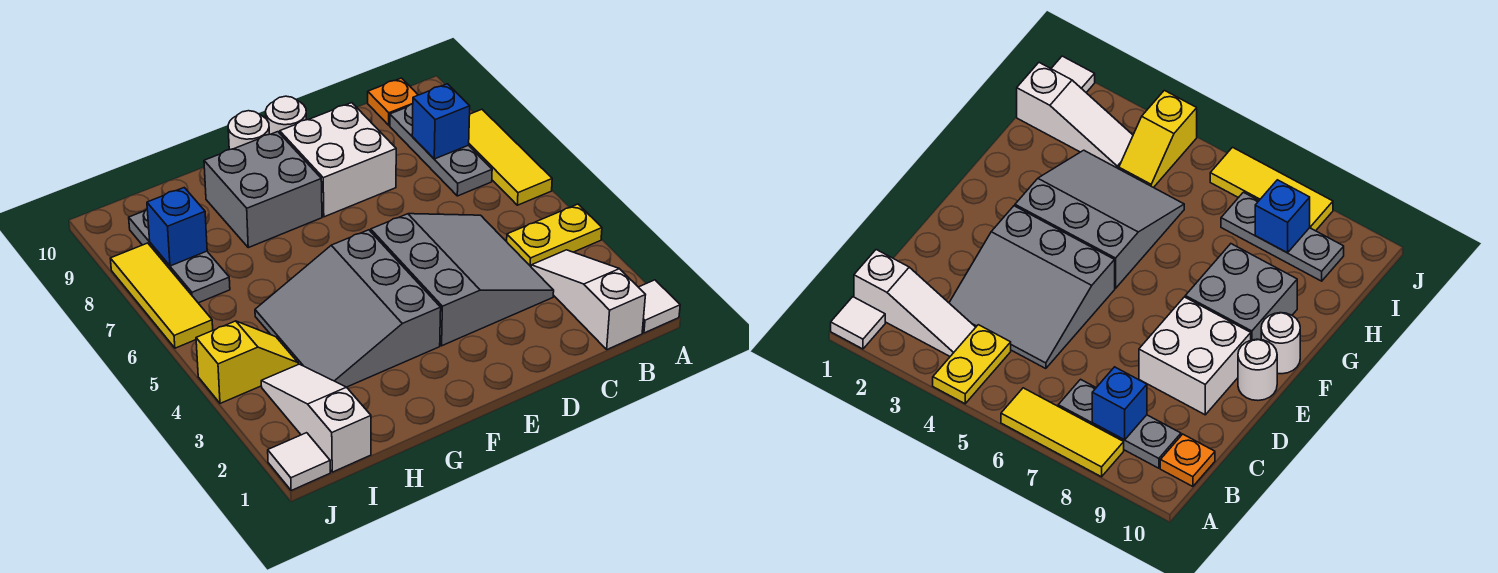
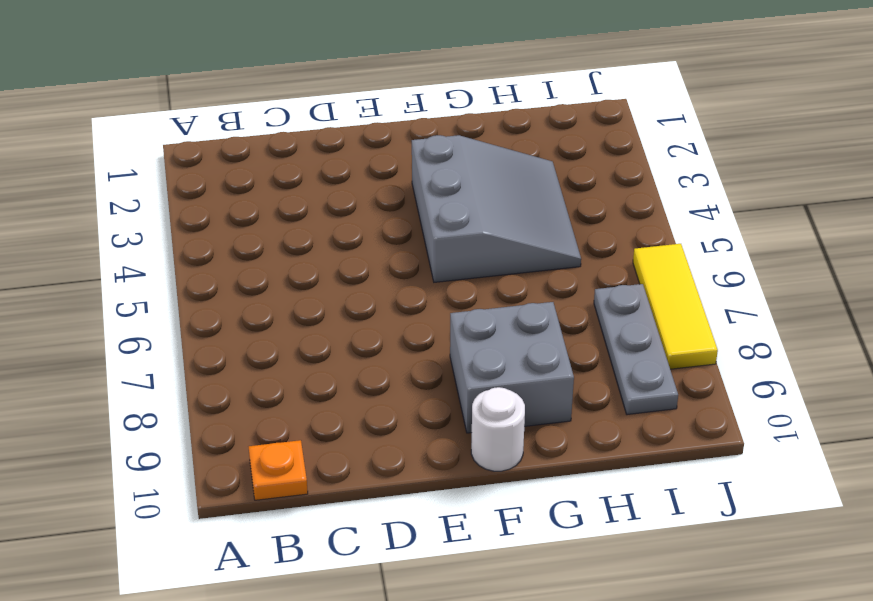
none -> white 1x1 tile [639,280,680,333]
none -> yellow 1x2 plate [507,204,602,266]
none -> yellow 1x3 tile [469,109,552,205]

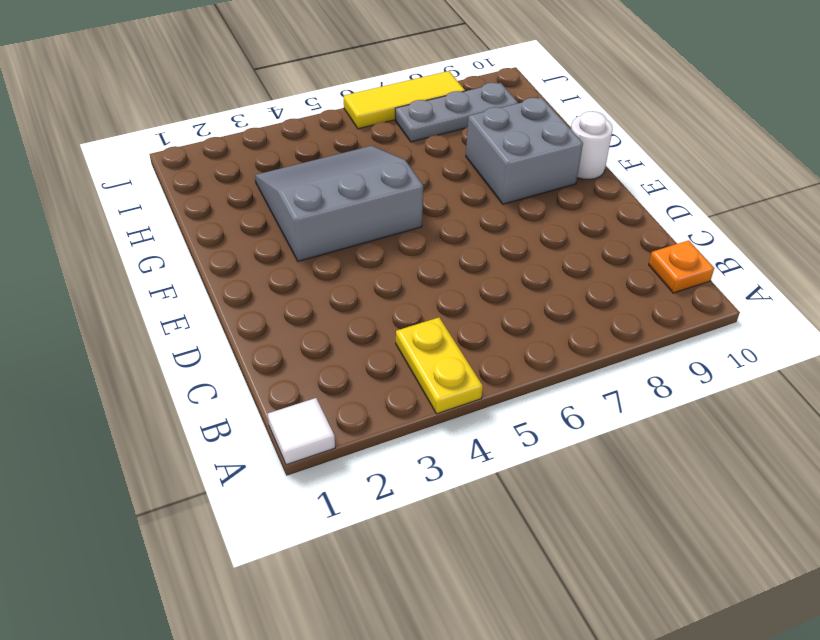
none -> yellow 1x3 tile [469,109,552,205]
none -> white 1x3 slope [531,250,645,349]
none -> grey 1x3 plate [390,104,492,196]

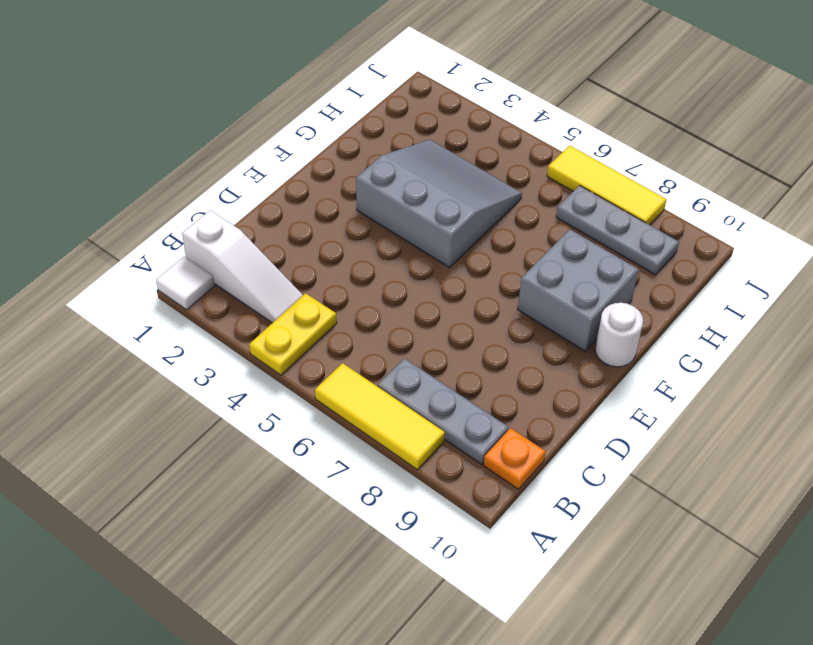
none -> grey 3x3 slope [371,214,554,346]
none -> white 2x2 brick [280,103,396,217]
none -> white 1x1 round brick [266,96,307,134]

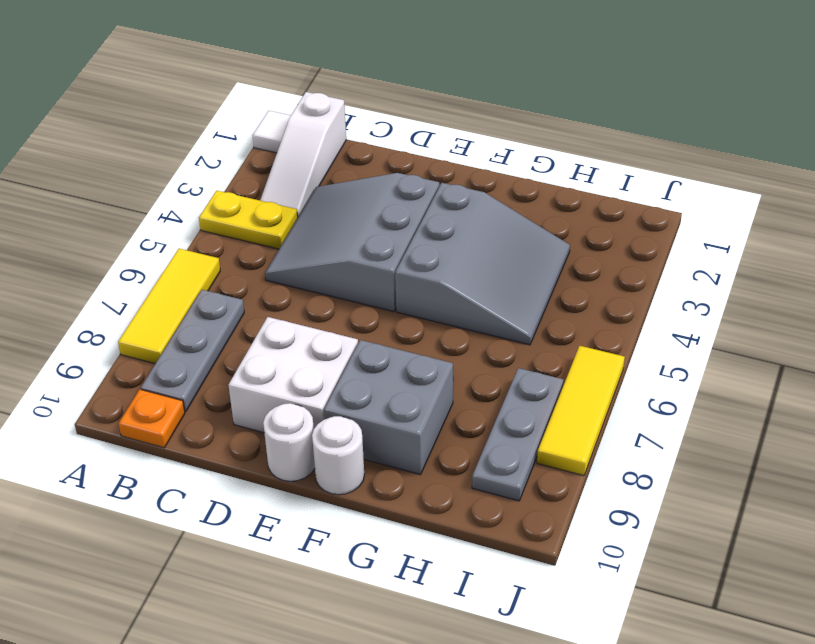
none -> white 1x3 slope [261,364,371,472]
none -> yellow 1x2 slope [196,321,298,403]
none -> white 1x1 tile [268,433,330,491]

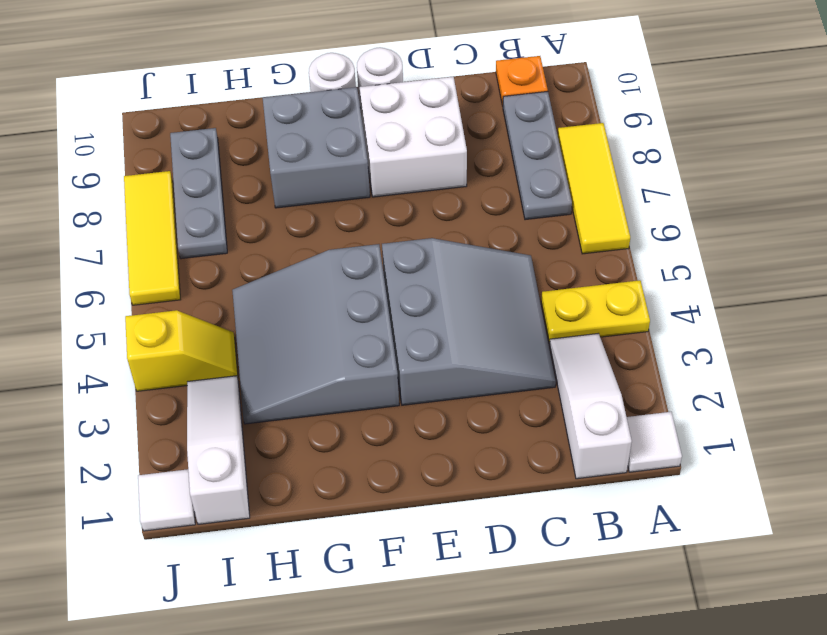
none -> blue 1x1 brick [412,84,470,159]
none -> blue 1x1 brick [147,188,207,266]

